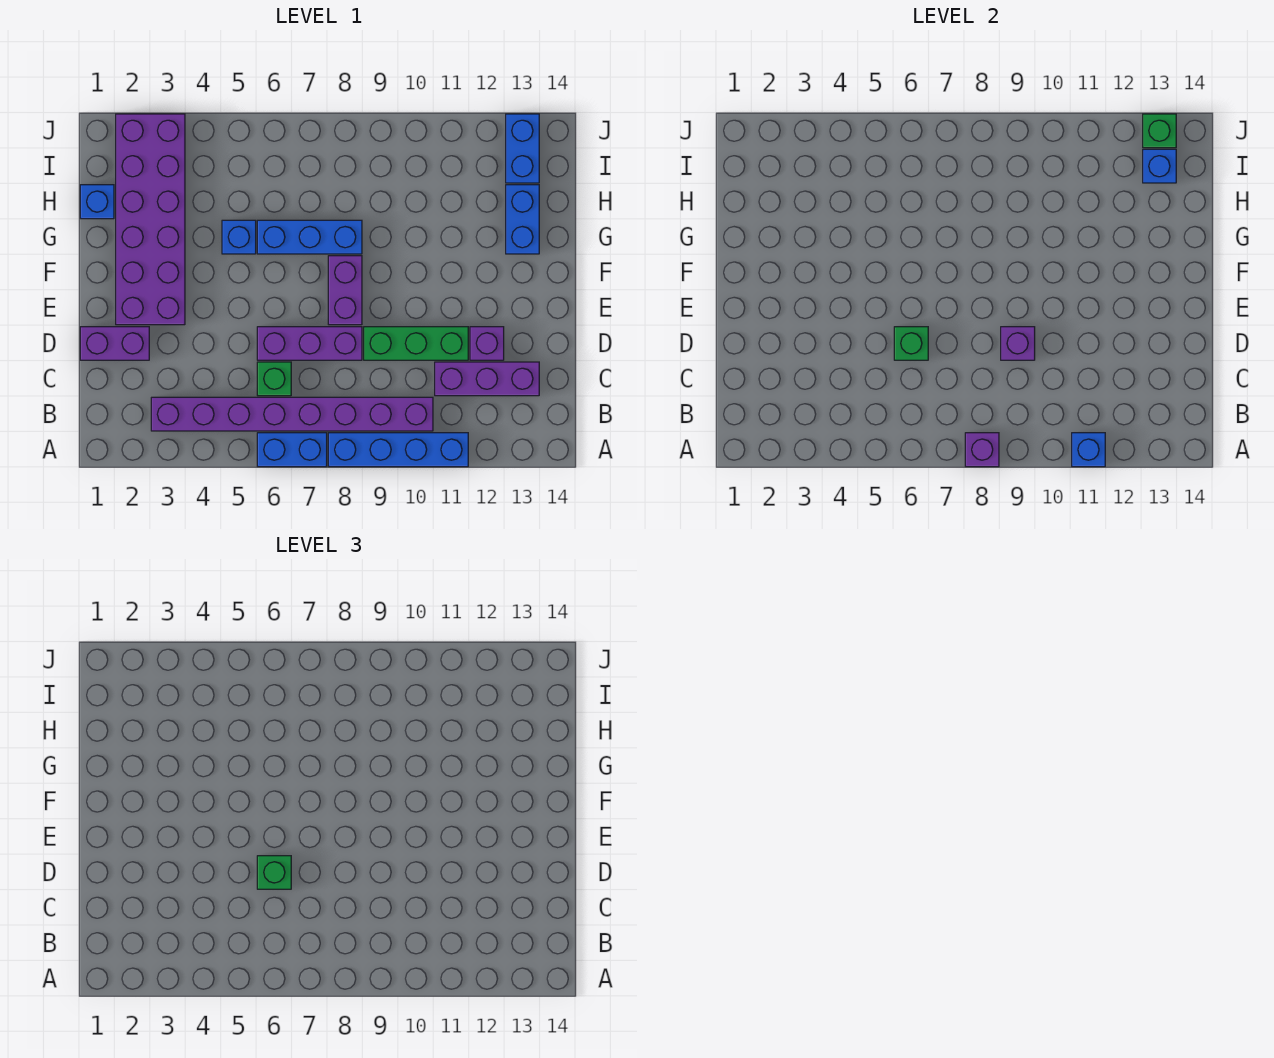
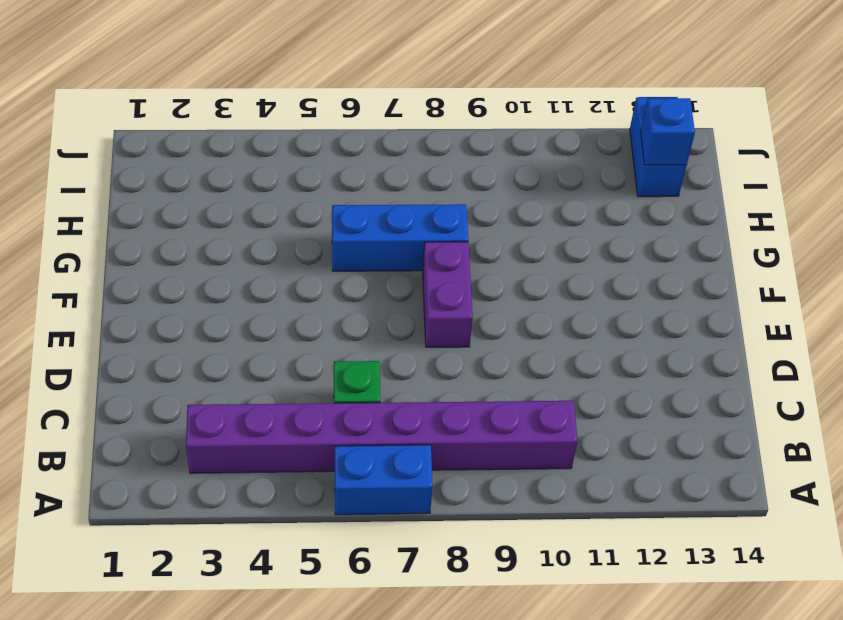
none -> blue 1x4 brick [328,433,468,467]
none -> purple 1x3 brick [435,362,539,396]
none -> purple 1x2 brick [80,327,149,360]

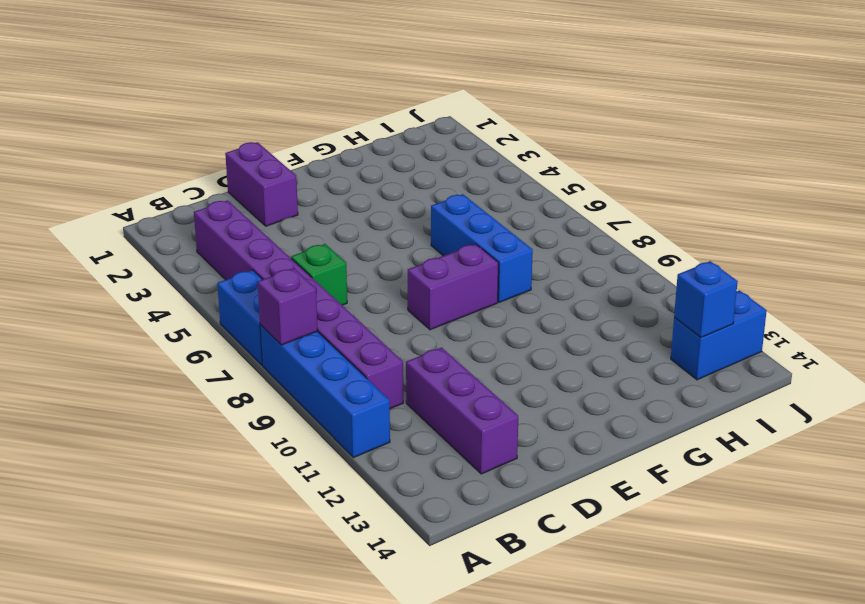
none -> purple 1x3 brick [257,327,362,360]
none -> green 1x3 brick [364,327,468,360]
none -> purple 1x1 brick [470,327,504,360]

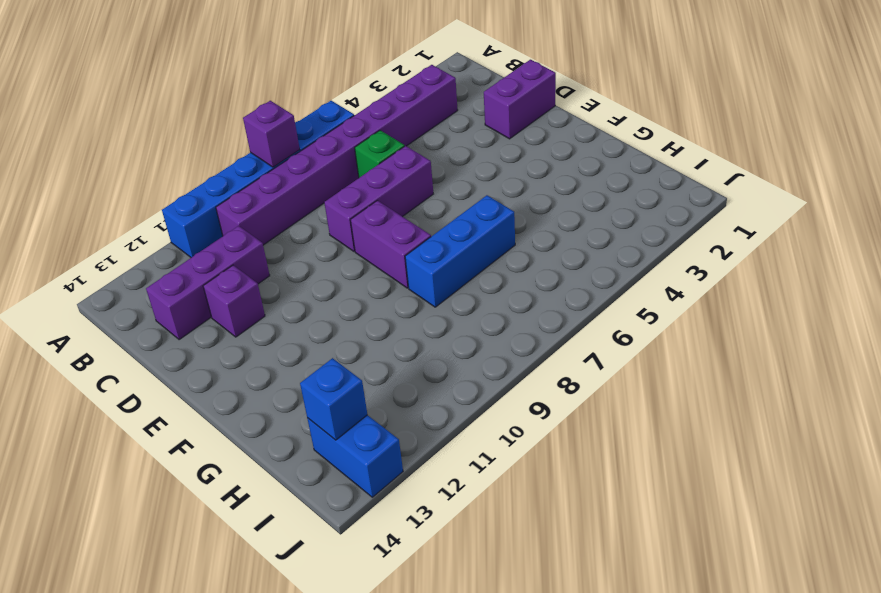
none -> green 1x3 brick [364,327,468,360]
none -> purple 2x6 brick [116,114,185,325]
none -> blue 1x1 brick [222,220,256,254]

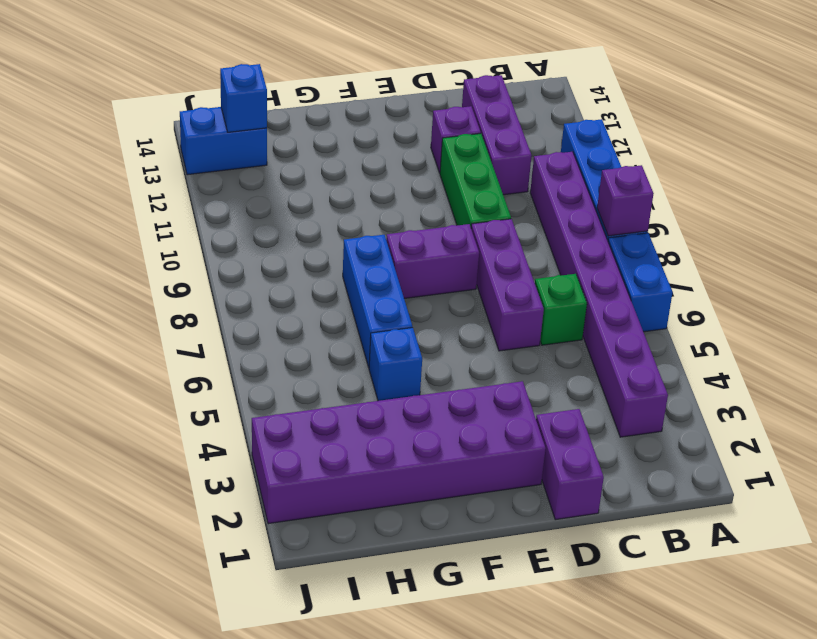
none -> blue 1x2 brick [506,185,539,254]
none -> blue 1x1 brick [80,185,114,219]
none -> blue 1x1 brick [1072,433,1105,467]

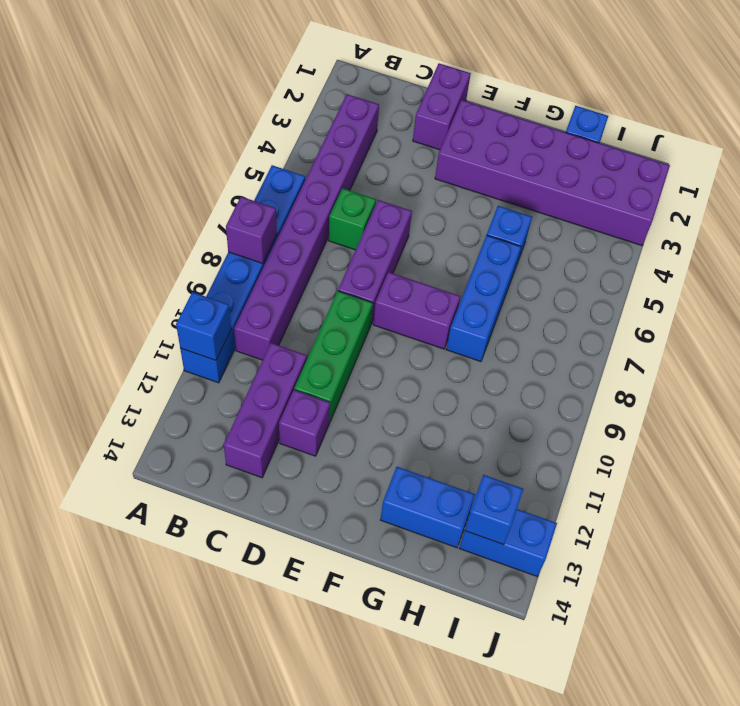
none -> green 1x1 brick [894,327,928,360]
none -> purple 1x1 brick [1001,327,1035,360]
none -> green 1x1 brick [1143,114,1176,148]

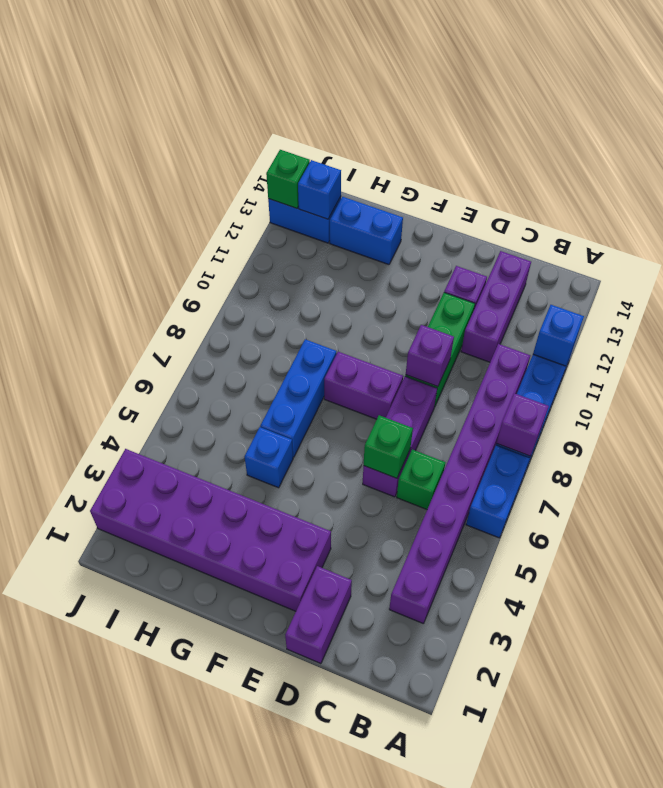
none -> blue 1x1 brick [80,185,114,219]
none -> green 1x1 brick [257,856,291,889]

